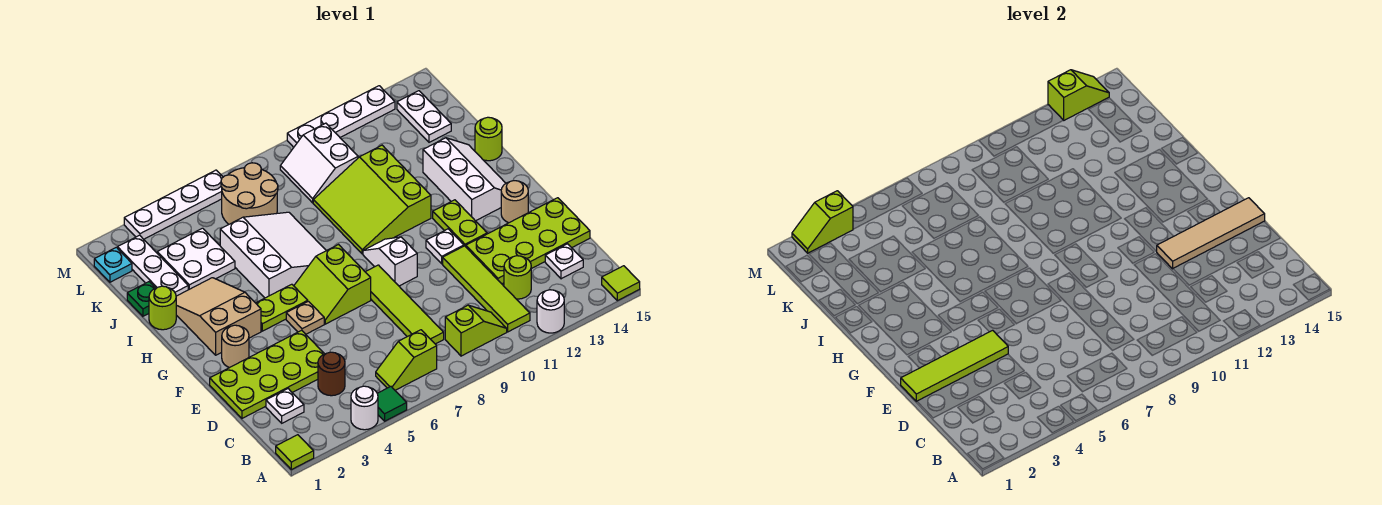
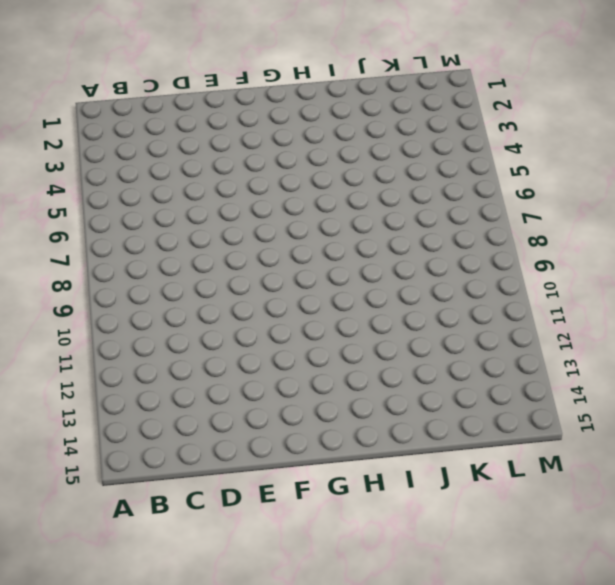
none -> lime 1x1 tile [276,435,314,470]
none -> white 1x1 round brick [351,386,378,430]
none -> green 1x1 tile [377,387,407,421]
none -> white 1x1 round brick [537,290,564,333]

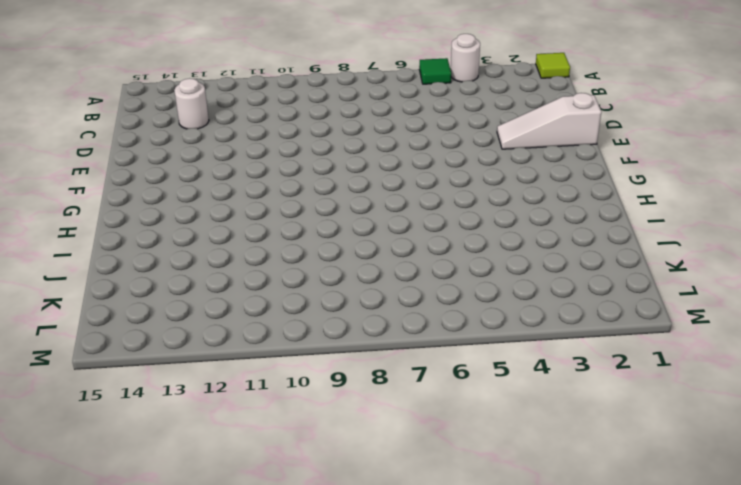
white 1x1 round brick [174,78,209,129] -> white 1x1 round brick moved to [537,290,564,333]
white 1x3 slope [497,93,601,149] -> lime 2x4 plate [210,330,324,418]
none -> lime 1x1 tile [602,266,640,301]
none -> lime 1x2 slope [376,330,437,390]
none -> lime 1x2 slope [445,305,507,356]
none -> lime 1x4 tile [443,246,530,332]

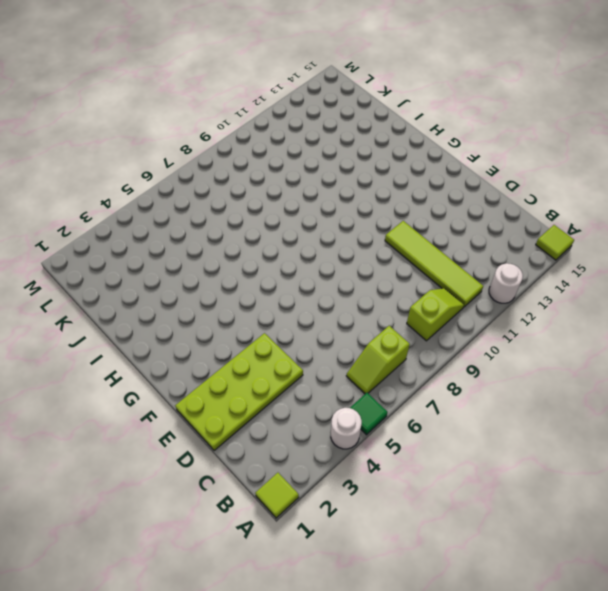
none -> white 1x1 plate [266,389,304,423]
none -> brown 1x1 round brick [318,352,345,396]
none -> lime 1x4 tile [366,265,444,344]
none -> lime 1x1 round brick [504,256,531,299]

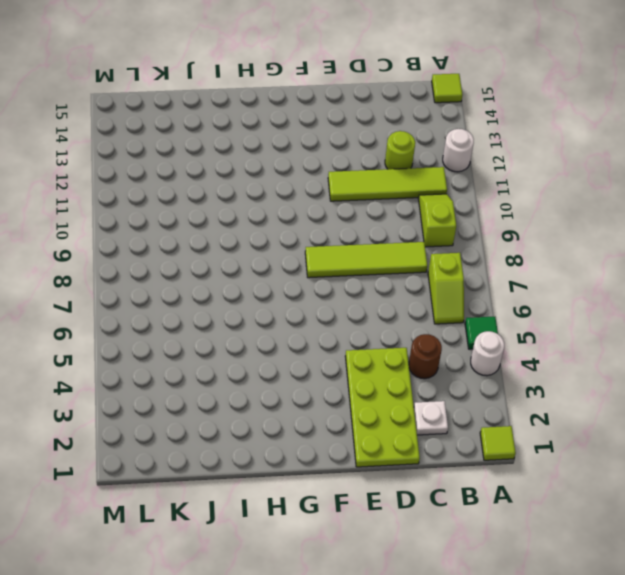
none -> white 1x1 plate [545,244,583,279]
none -> lime 2x4 plate [466,198,590,284]
none -> tan 1x1 round brick [222,325,249,368]
none -> tan 1x1 plate [286,301,324,334]

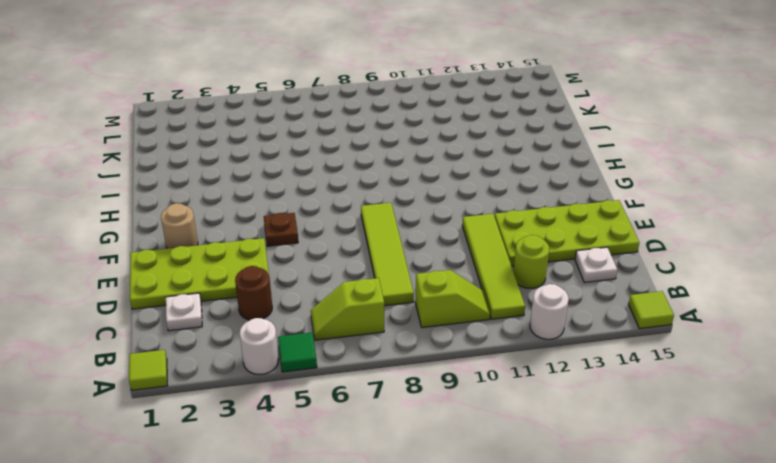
brown 1x1 plate [264,213,298,246] -> tan 1x1 plate [286,301,324,334]
none -> lime 2x2 slope [294,245,371,324]
none -> white 1x2 slope [363,237,417,286]
none -> white 1x1 plate [426,229,464,264]
none -> lime 1x2 plate [433,200,487,247]

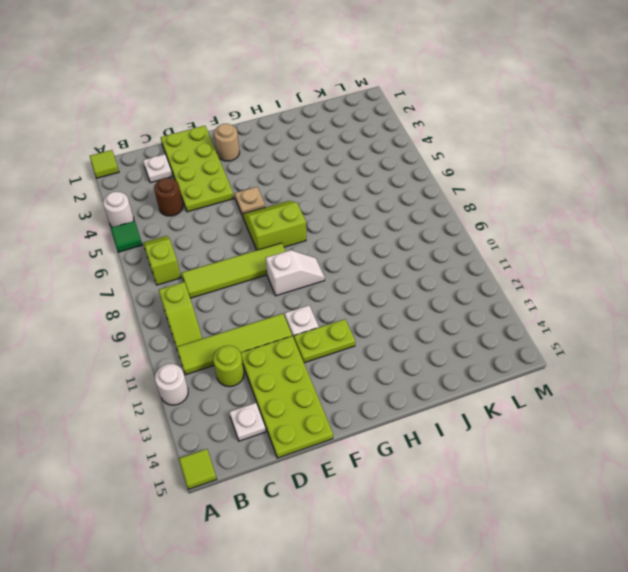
none -> tan 1x1 round brick [501,181,528,223]
none -> tan 2x3 slope [176,278,261,355]
none -> lime 1x2 plate [256,284,308,331]
none -> white 2x3 slope [423,138,506,221]

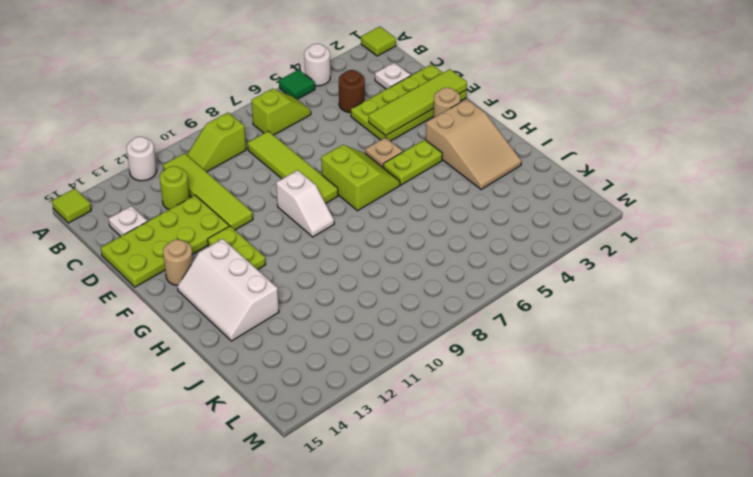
none -> white 1x1 plate [426,229,464,264]
none -> white 3x3 slope [220,212,326,298]
none -> lime 3x3 slope [313,145,431,254]
none -> lime 1x1 round brick [149,286,176,330]

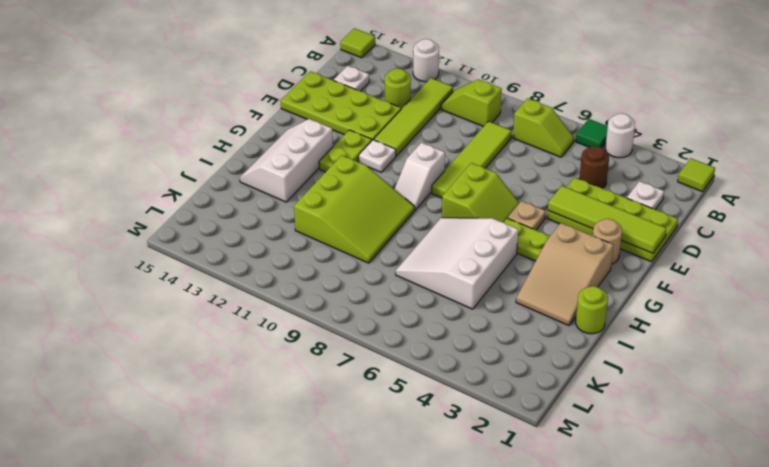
none -> tan 1x1 round brick [501,181,528,223]
none -> lime 1x1 round brick [475,117,502,161]
none -> green 1x1 plate [127,282,155,316]
none -> white 1x3 plate [117,235,188,296]

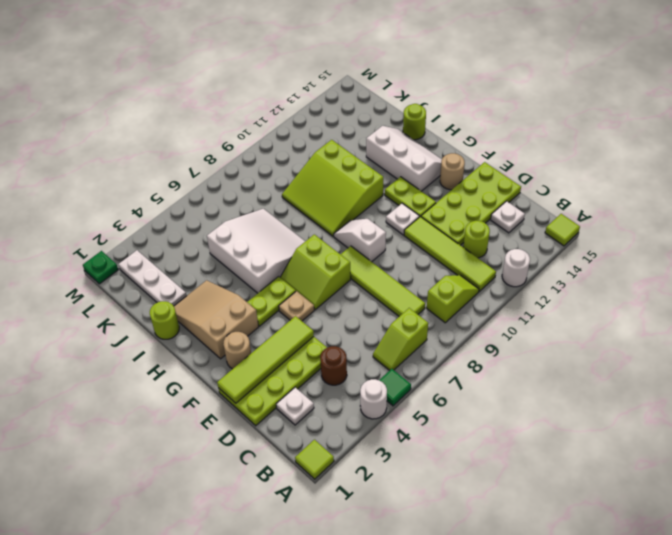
green 1x1 plate [83,251,118,284] -> green 1x1 plate moved to [127,282,155,316]
none -> white 2x2 plate [157,228,235,290]
none -> tan 2x2 round brick [221,163,278,224]
none -> white 2x2 slope [280,123,358,203]
none -> white 1x2 plate [397,91,451,142]

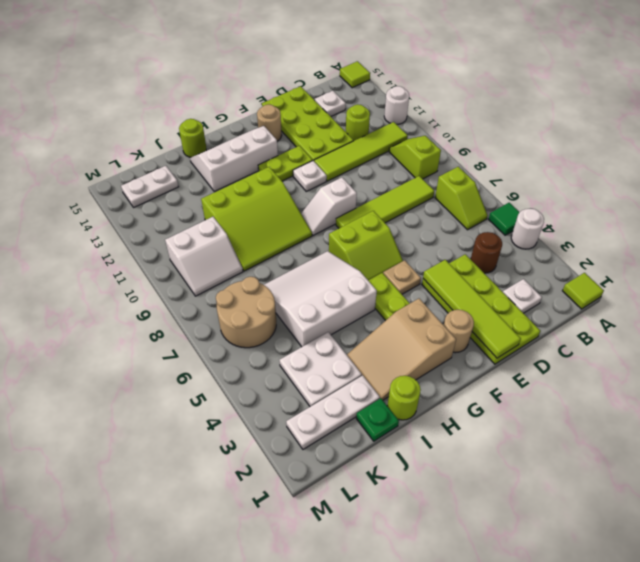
none -> cyan 1x1 plate [94,247,132,282]
none -> white 1x4 plate [124,170,223,239]
none -> white 1x4 plate [287,86,395,147]
none -> tan 1x4 tile [1157,198,1265,269]

